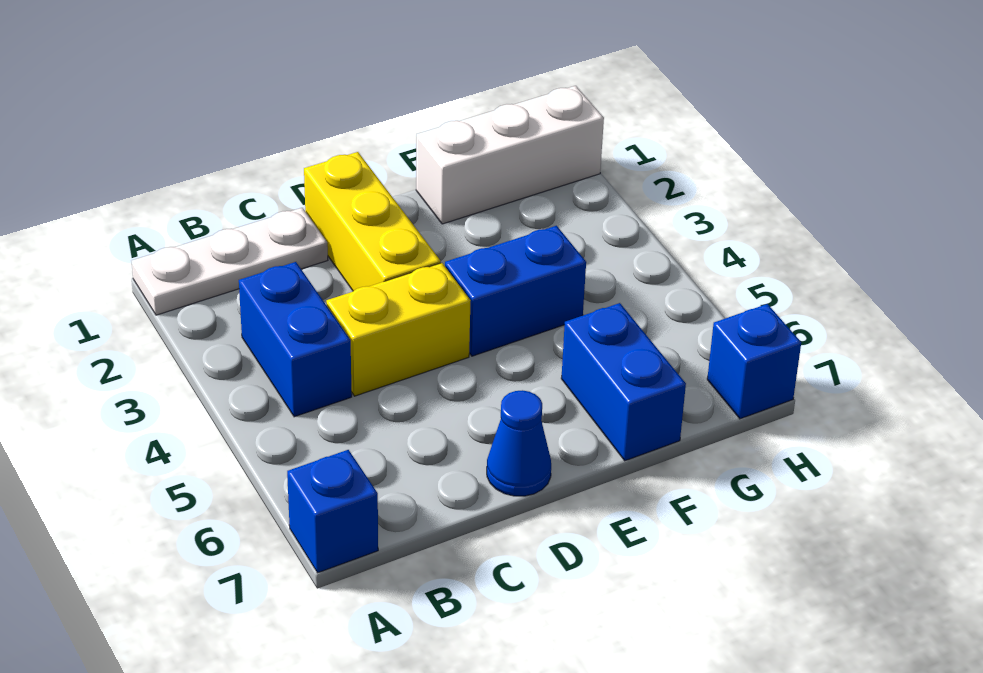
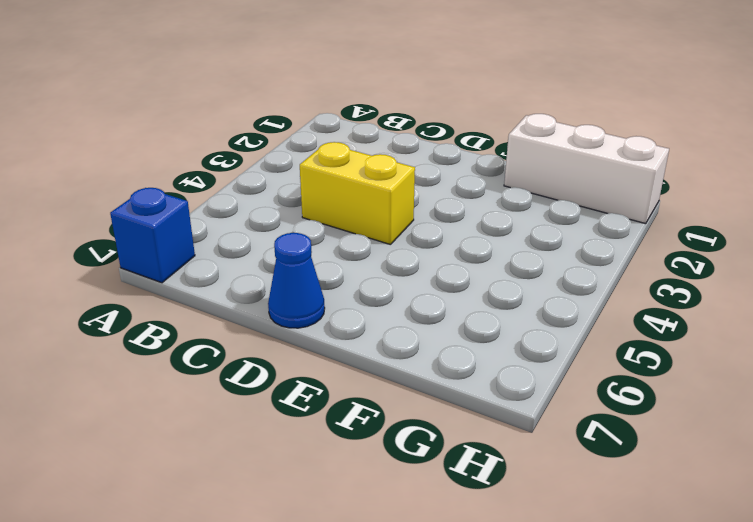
none -> white 1x3 plate [132,208,328,315]
none -> blue 1x2 brick [239,262,352,417]

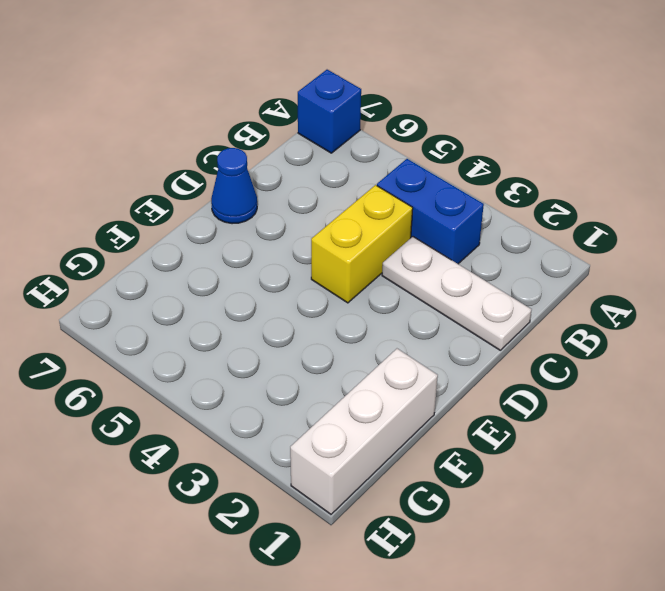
white 1x3 plate [382,237,532,350] -> white 1x3 plate turned to [132,208,328,315]
none -> yellow 1x3 brick [304,152,441,291]
none -> blue 1x2 brick [445,226,586,356]

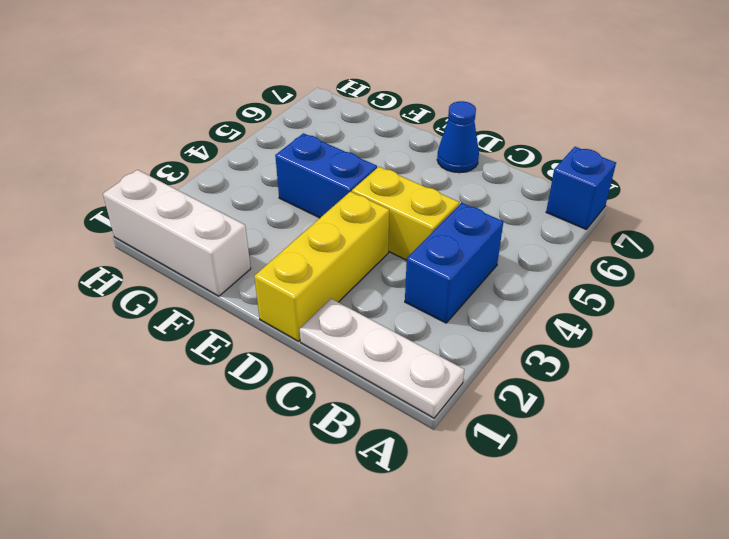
none -> blue 1x2 brick [561,303,686,461]
none -> blue 1x1 brick [707,304,801,419]

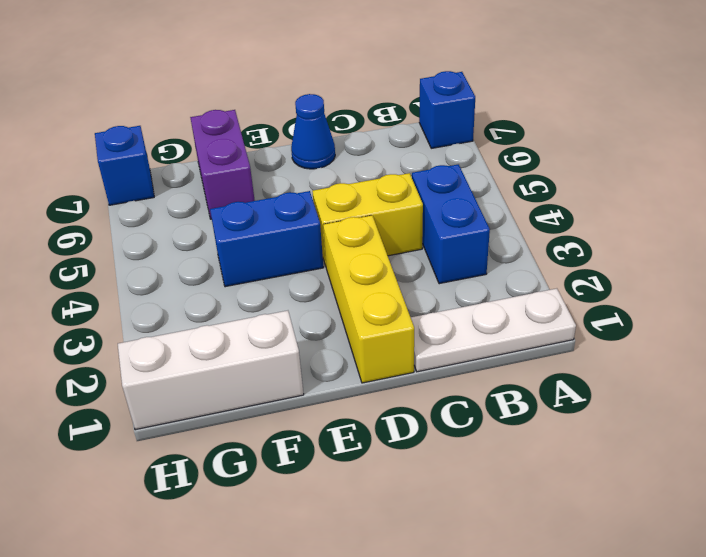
purple 1x2 brick [190,110,255,219] -> blue 1x2 brick [561,303,686,461]

